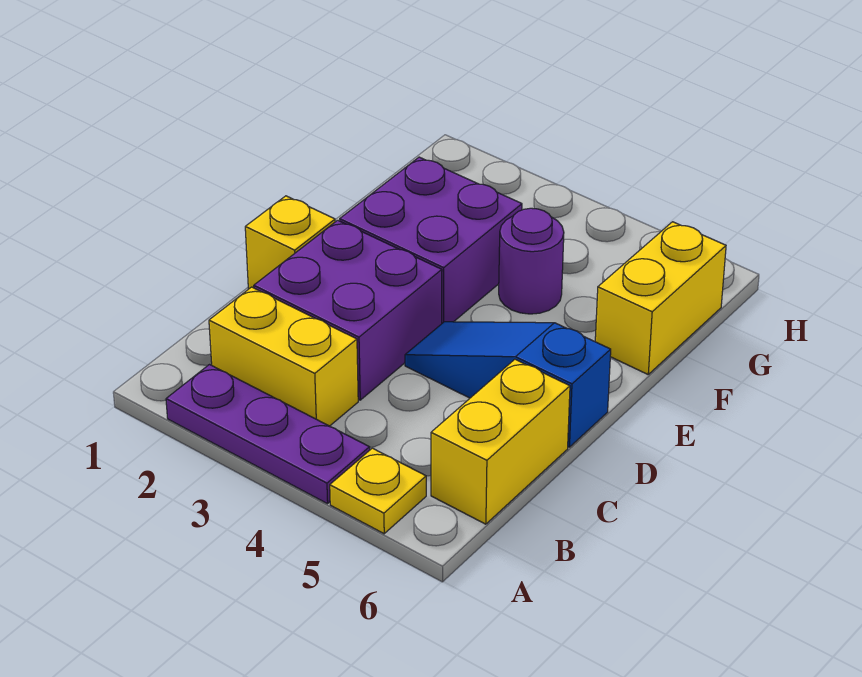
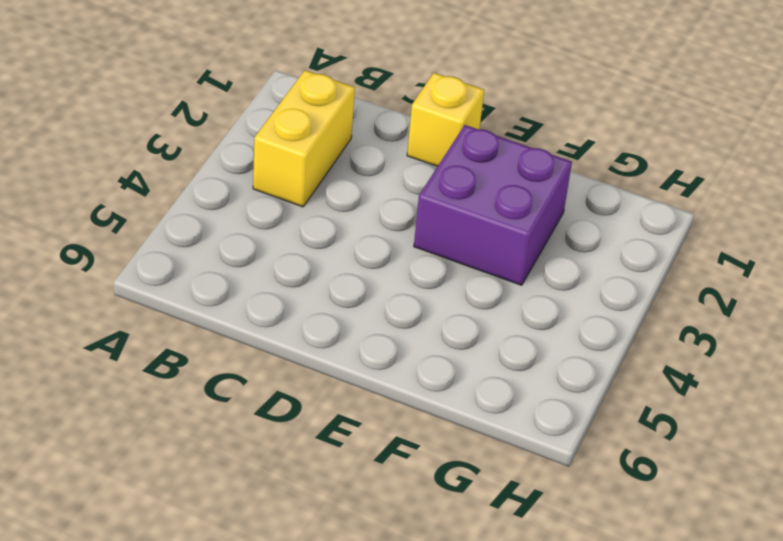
none -> purple 1x3 plate [166,365,370,504]
none -> yellow 1x1 plate [330,448,426,534]

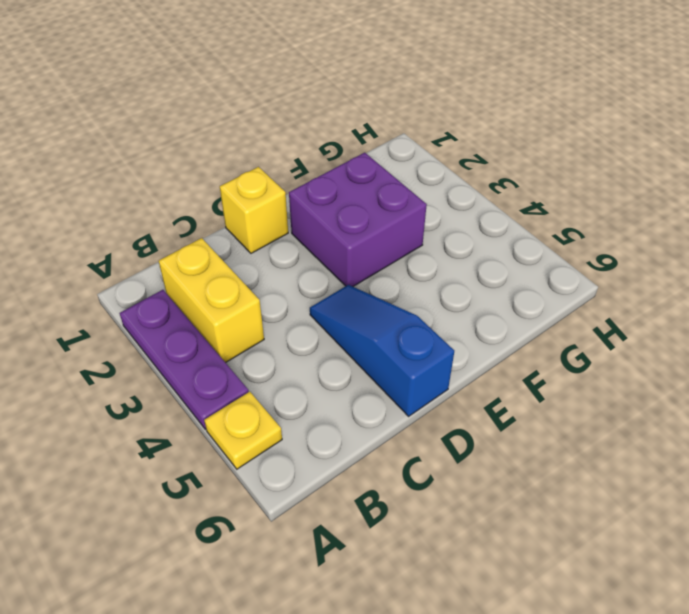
none -> yellow 1x2 brick [431,359,570,524]
none -> purple 2x2 brick [254,220,442,400]

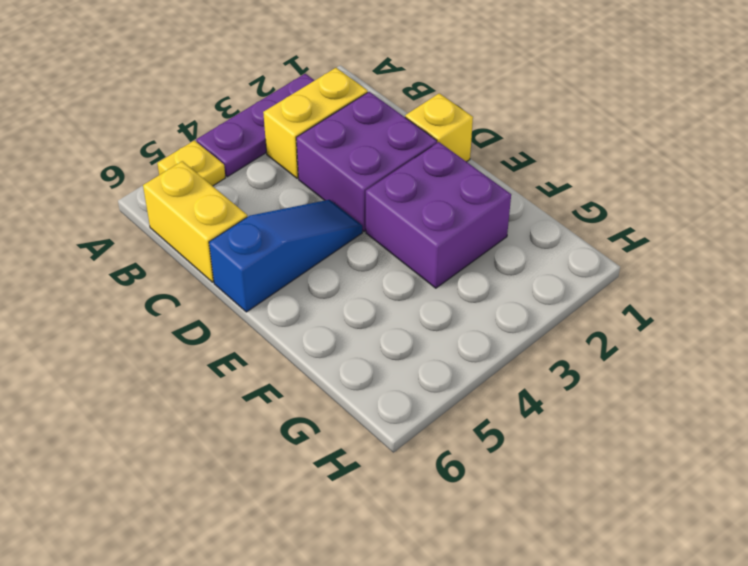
none -> purple 1x1 round brick [499,208,564,314]
none -> yellow 1x2 brick [595,222,726,374]

